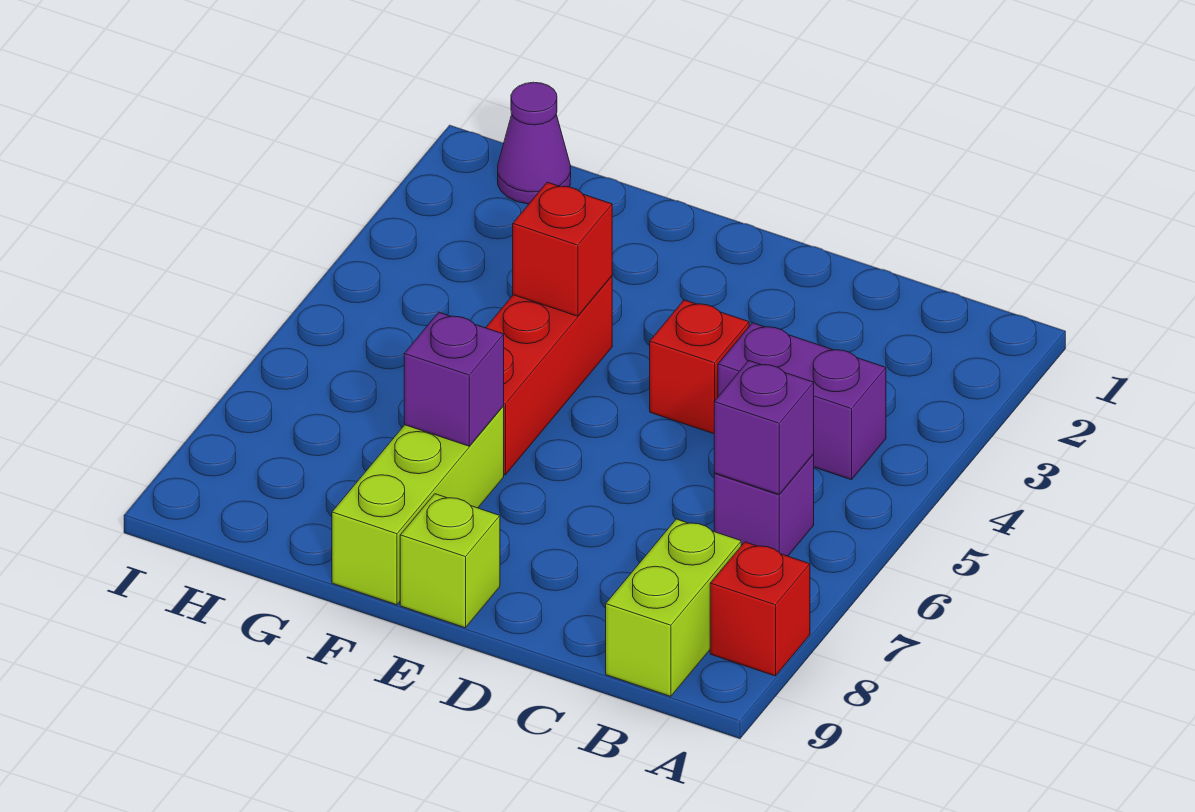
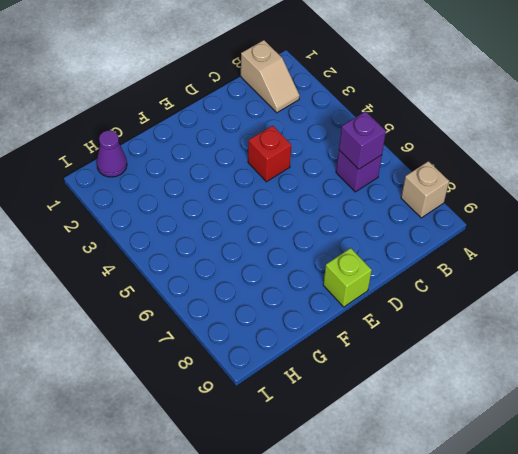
tan 1x1 brick [401,161,449,218] -> red 1x1 brick [710,542,810,676]
tan 1x2 slope [241,40,300,113] -> none
none -> purple 1x2 brick [718,323,886,480]
none -> lime 1x2 brick [606,519,741,696]
none -> red 1x3 brick [486,276,612,475]

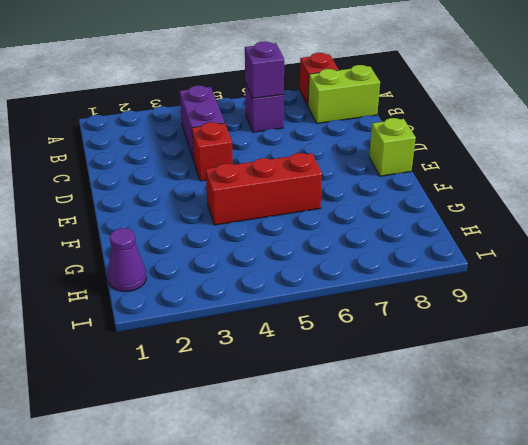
none -> lime 1x3 brick [332,406,504,605]
none -> red 1x1 brick [513,182,612,316]
none -> purple 1x1 brick [404,312,504,446]

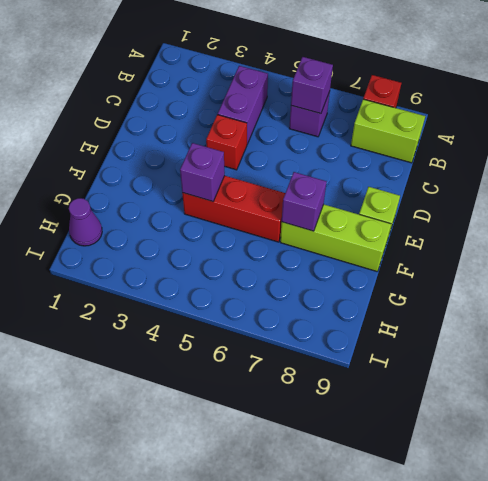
purple 1x1 brick [180,143,225,201] -> red 1x1 brick [513,182,612,316]

